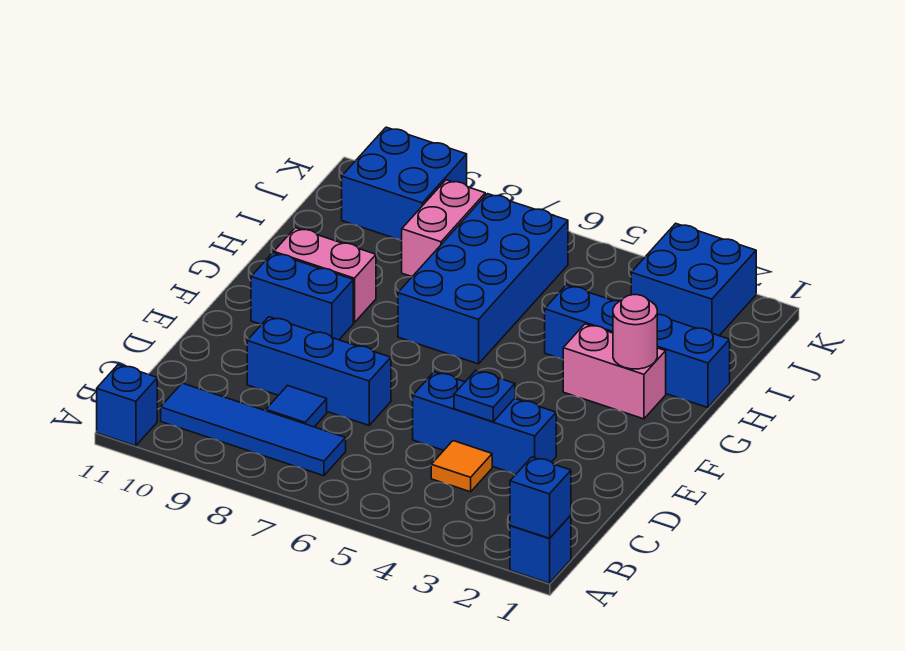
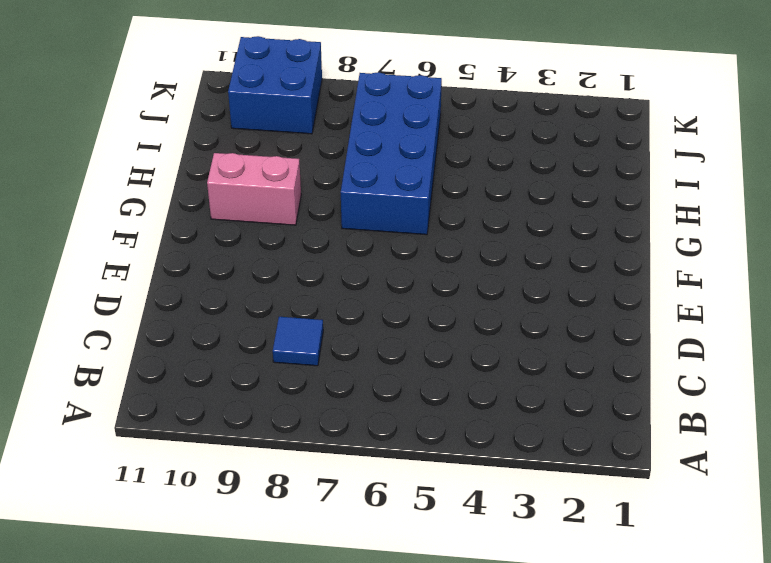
none -> blue 1x1 brick [510,515,571,583]
none -> blue 1x1 brick [97,365,157,446]
none -> blue 1x4 tile [161,383,346,476]

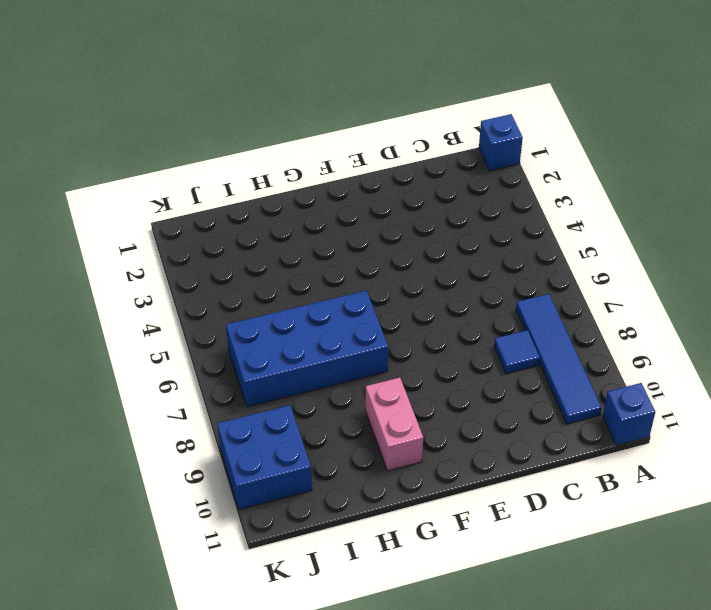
none -> orange 1x1 tile [431,441,492,492]
none -> blue 1x3 brick [413,372,556,474]
none -> blue 1x3 brick [247,317,391,425]

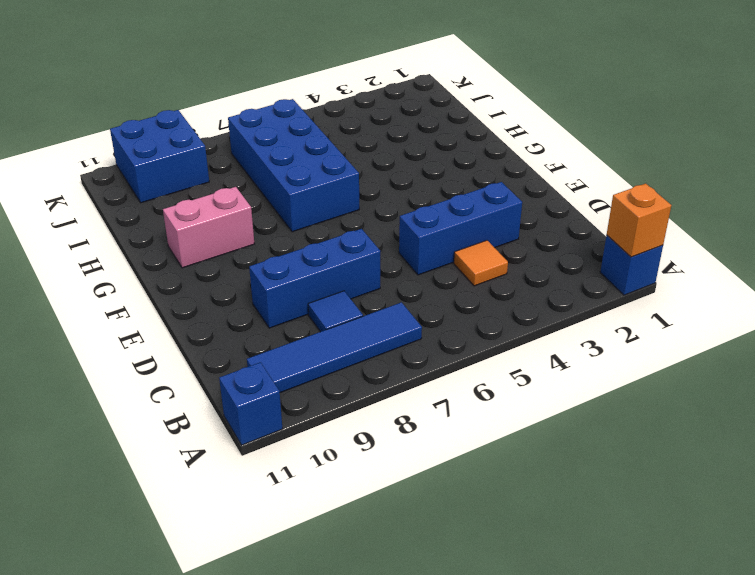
orange 1x1 brick [607,183,671,257] -> blue 1x1 brick [510,457,571,538]
none -> blue 1x2 brick [251,253,353,340]
none -> pink 1x2 brick [563,324,666,419]
none -> blue 1x4 brick [545,285,730,408]

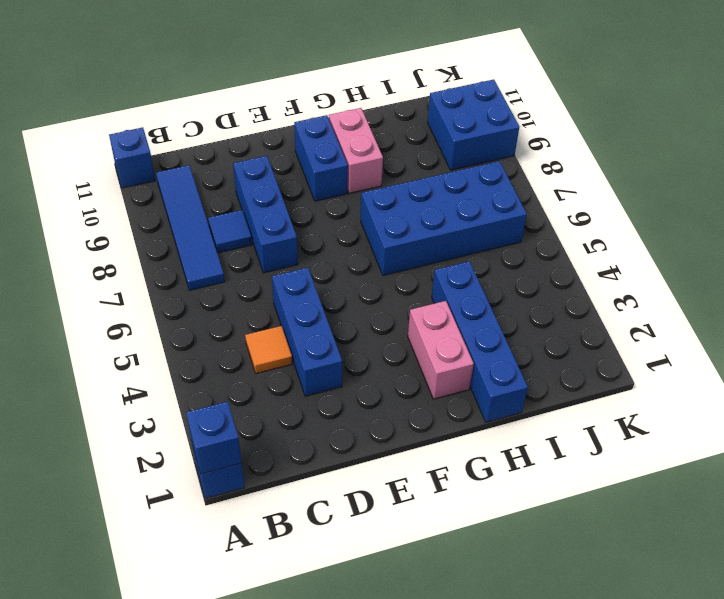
none -> pink 1x2 brick [402,180,485,276]
none -> blue 2x2 brick [631,223,756,336]
none -> blue 1x1 plate [454,370,515,422]

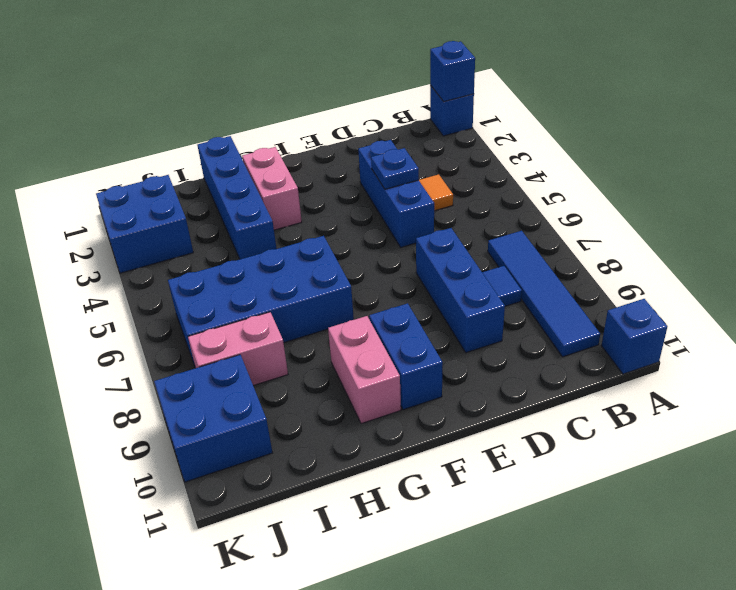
none -> pink 1x1 round brick [613,295,657,369]

